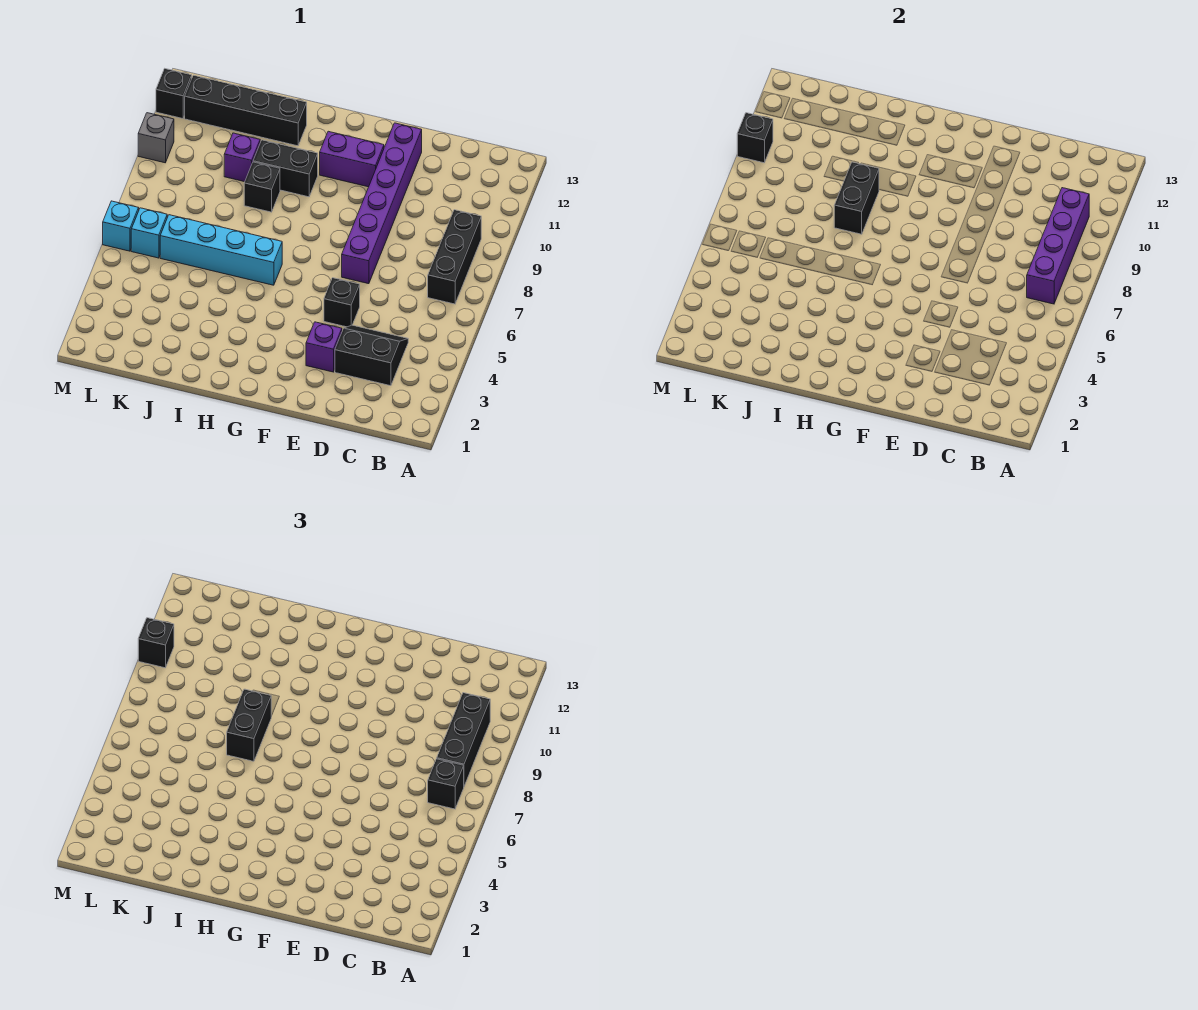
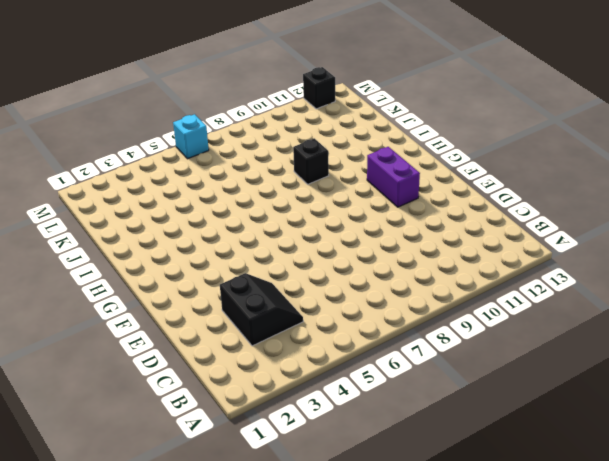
none -> black 1x3 brick [428,210,481,304]
none -> purple 1x1 brick [306,322,342,372]
none -> black 1x1 brick [324,278,360,327]

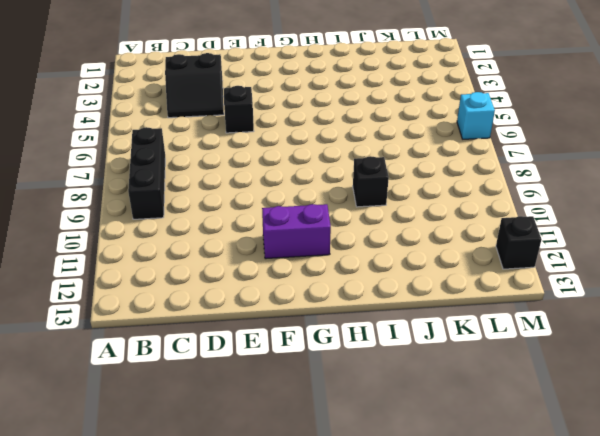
none -> purple 1x1 brick [306,322,342,372]
none -> purple 1x6 brick [342,123,422,284]
none -> cyan 1x4 brick [160,215,282,285]

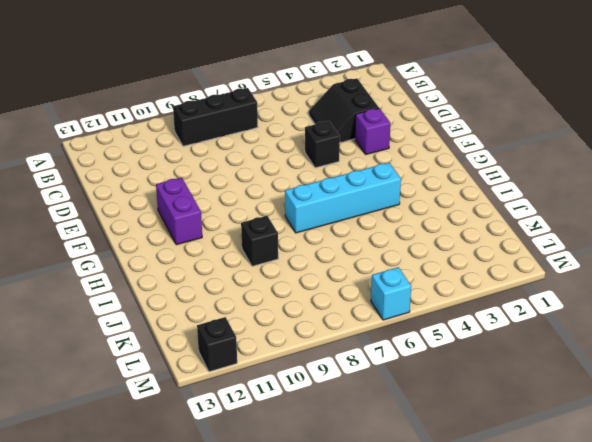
cyan 1x4 brick [285,163,401,233] -> cyan 1x4 brick turned to [160,215,282,285]
none -> purple 1x6 brick [342,123,422,284]
none -> black 1x2 brick [253,140,318,197]
none -> black 1x4 brick [185,75,307,146]

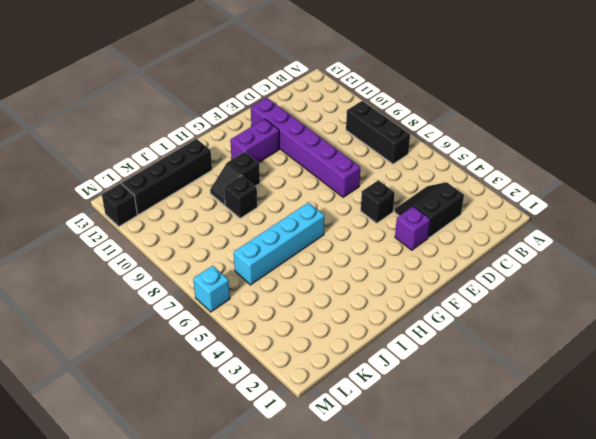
black 1x2 slope [210,152,260,205] -> black 1x2 brick [253,140,318,197]
none -> purple 1x1 brick [224,133,260,182]
none -> cyan 1x1 brick [131,208,167,258]
none -> grey 1x1 brick [138,113,174,163]

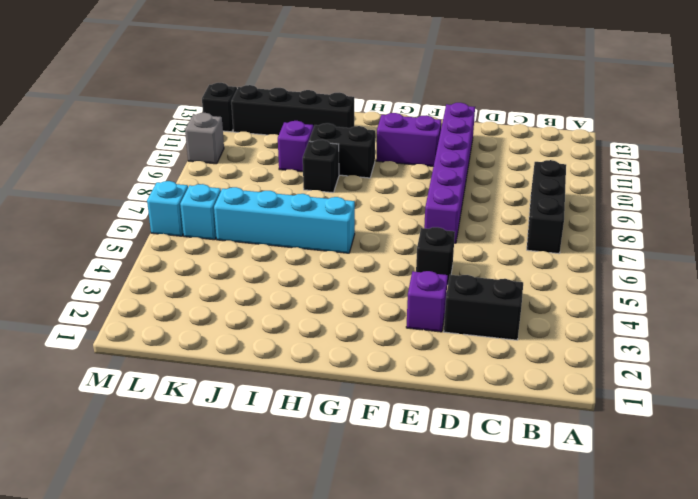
none -> purple 1x4 brick [1027,188,1089,304]
none -> black 1x2 brick [834,162,879,234]
none -> black 1x1 brick [737,113,773,163]

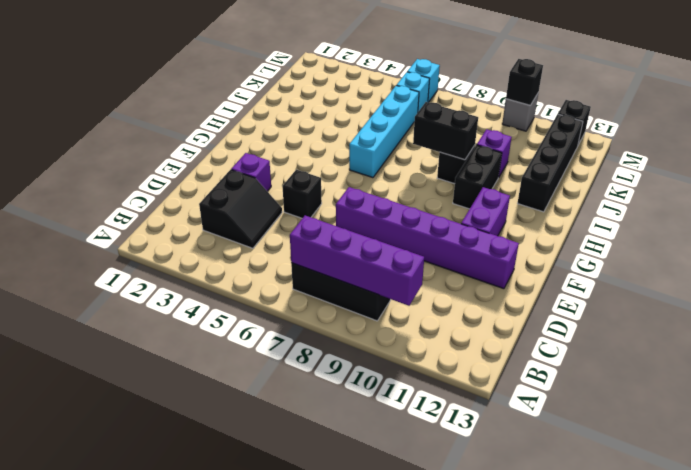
none -> black 1x1 brick [428,759,464,809]
none -> black 1x3 brick [437,693,490,786]
none -> black 1x2 brick [227,689,271,761]

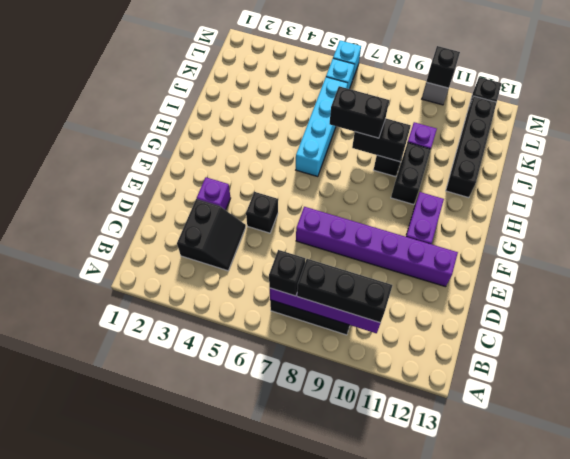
none -> black 1x1 brick [138,618,174,668]

